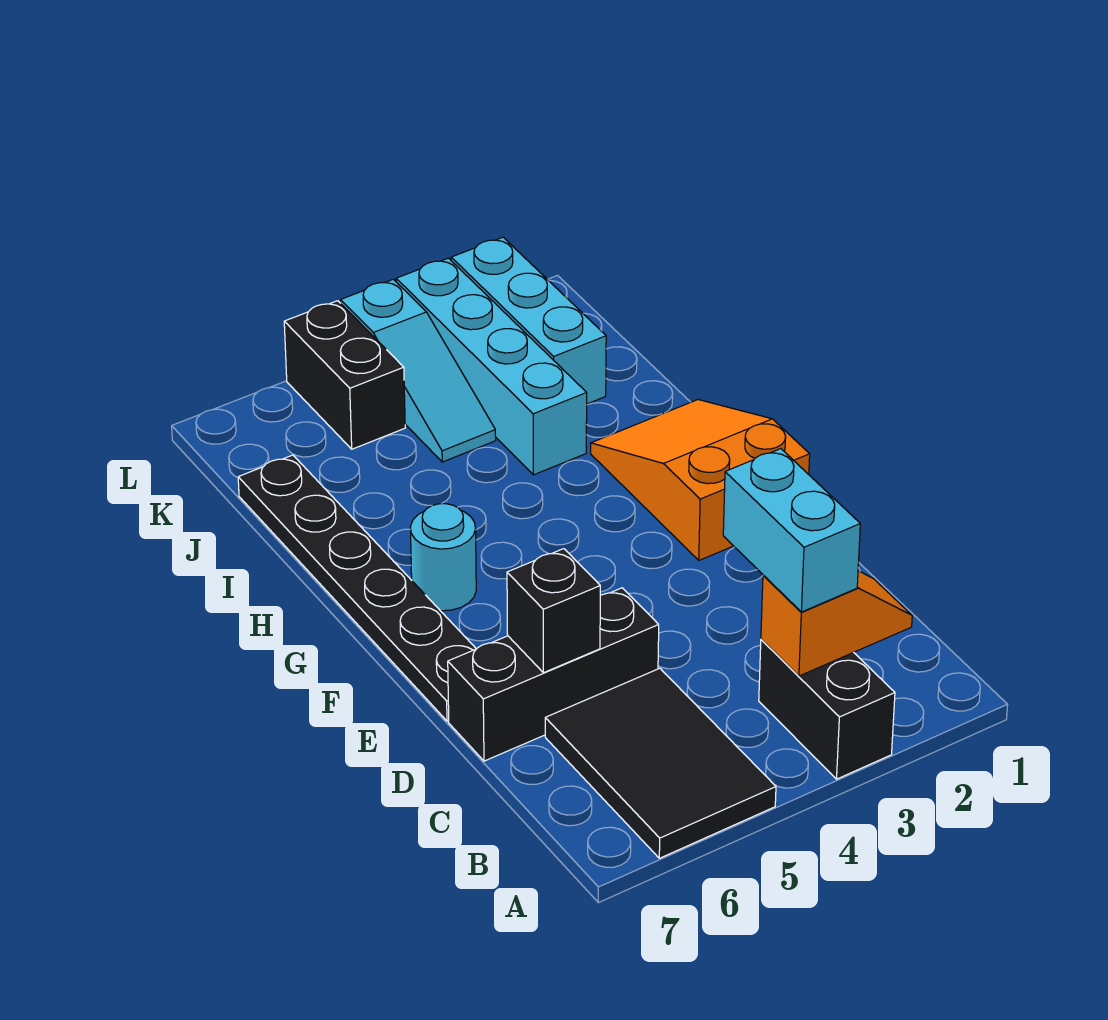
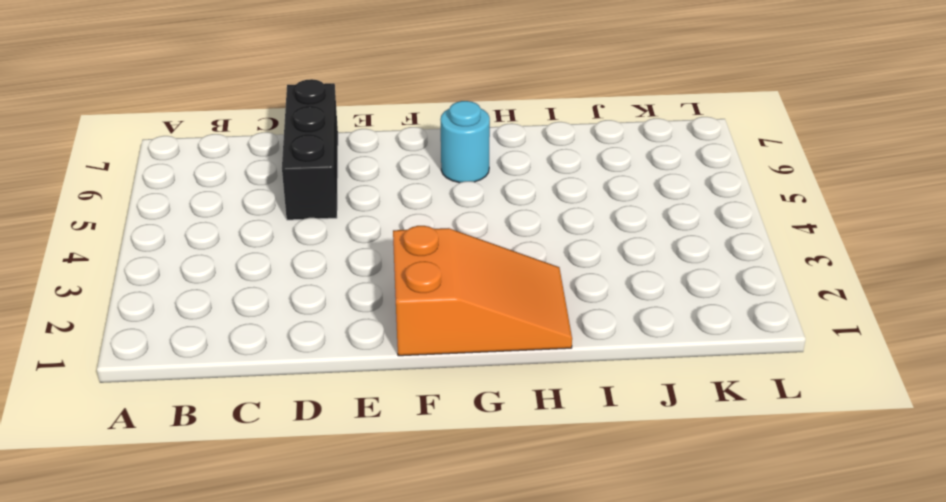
none -> black 1x2 brick [759,639,895,779]
none -> black 2x3 tile [545,668,776,858]
none -> black 1x6 plate [238,455,476,721]

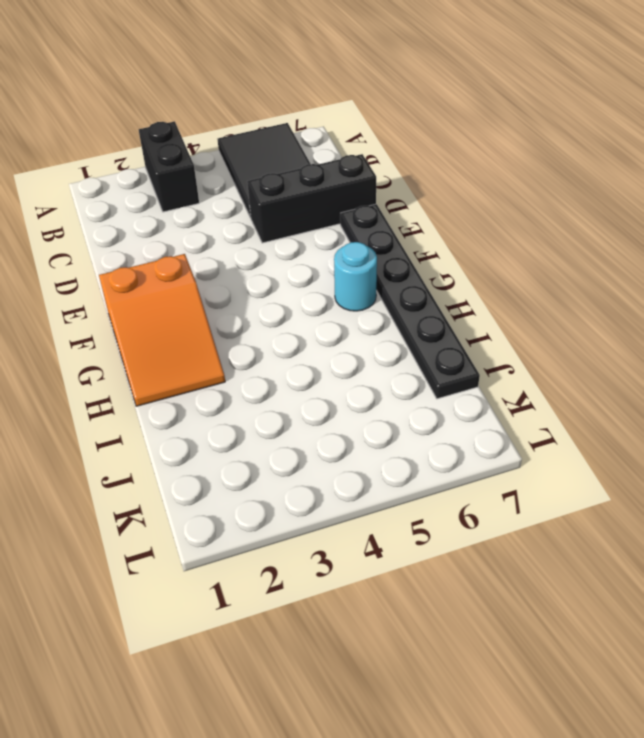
none -> cyan 1x4 brick [396,258,587,475]
none -> cyan 1x3 brick [451,237,606,404]
none -> cyan 1x3 slope [341,279,496,462]

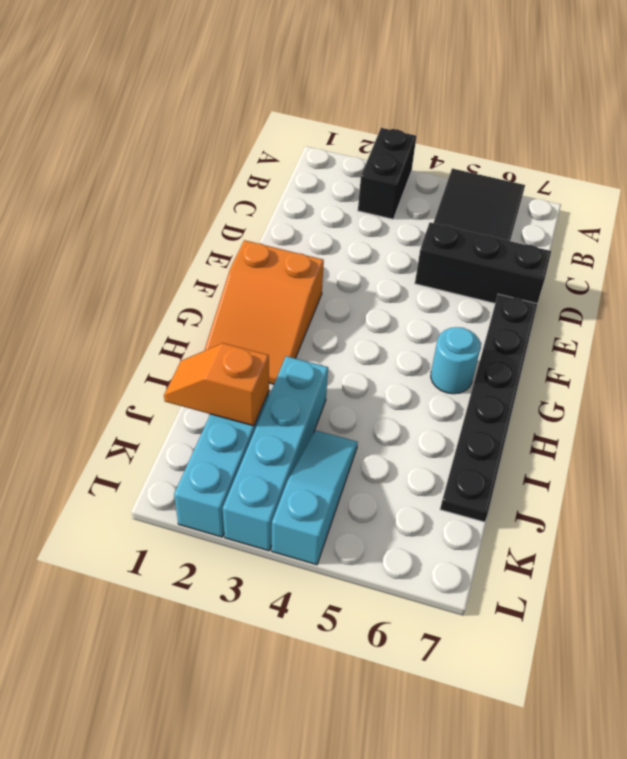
orange 1x2 slope [164,343,269,426] -> orange 1x2 slope moved to [761,571,912,676]
none -> black 1x2 brick [284,301,405,449]
none -> black 1x1 brick [507,549,600,673]
none -> cyan 1x2 brick [723,449,860,612]

